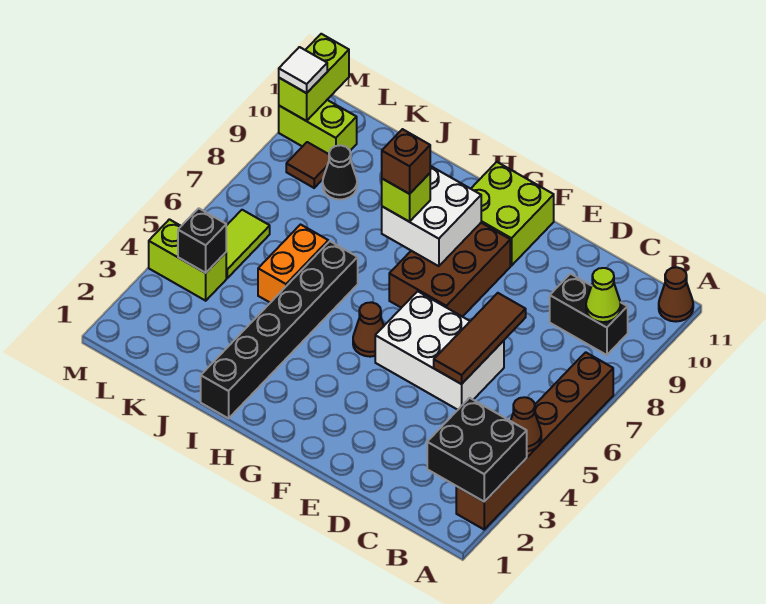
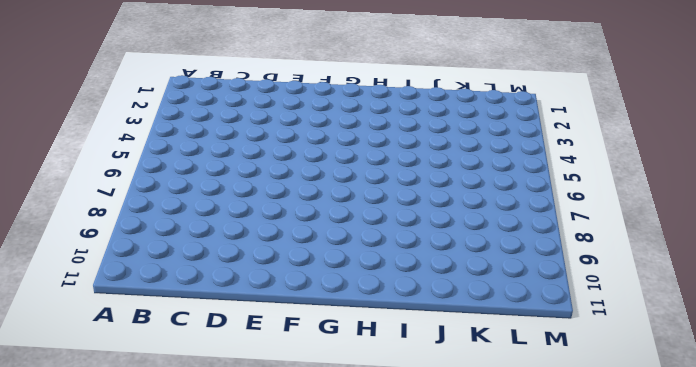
none -> brown 1x6 brick [456,352,613,529]
none -> brown 1x1 cone [659,267,693,322]
none -> black 1x2 brick [550,274,628,355]

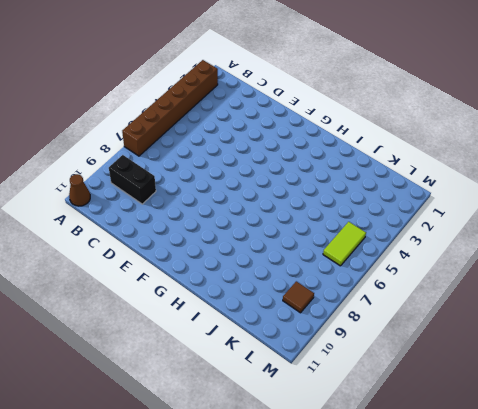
none -> white 2x3 brick [375,291,504,410]
none -> brown 2x3 brick [389,223,510,317]
none -> lime 2x2 brick [471,162,554,266]

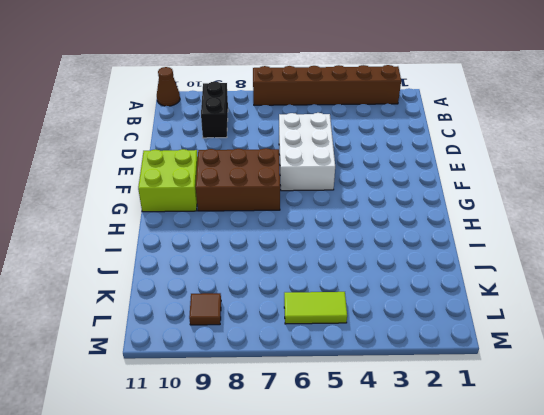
none -> brown 1x1 cone [353,302,384,357]
none -> black 1x6 brick [201,241,358,418]
none -> orange 1x2 brick [258,225,328,303]

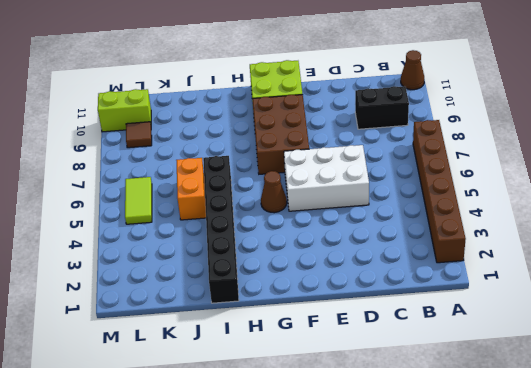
none -> black 1x1 cone [323,145,357,200]
none -> lime 1x2 brick [149,219,226,301]
none -> black 2x2 brick [427,398,527,502]

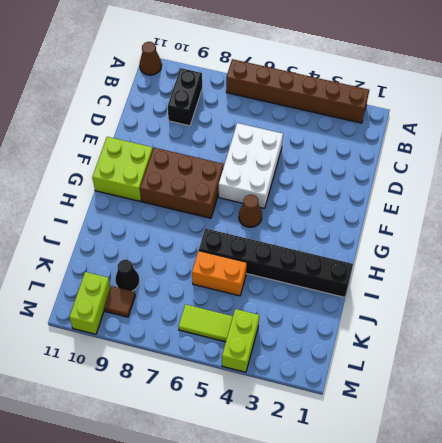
none -> black 2x2 brick [427,398,527,502]
none -> brown 1x1 cone [511,397,541,451]
none -> lime 1x1 cone [586,268,621,322]

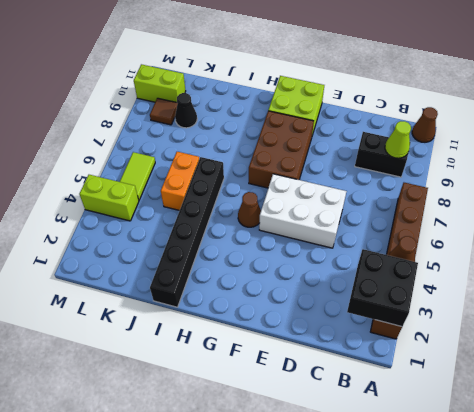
none -> brown 1x3 tile [434,293,526,384]
none -> white 2x2 brick [382,166,481,266]
none -> black 1x1 brick [178,208,226,273]

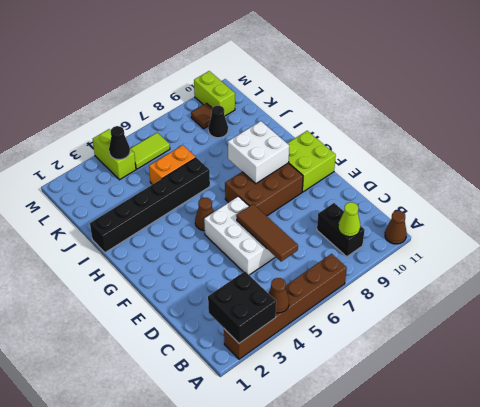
brown 1x3 tile [236,204,298,262] -> brown 1x3 tile turned to [434,293,526,384]
black 1x1 cone [109,126,130,159] -> black 1x1 brick [178,208,226,273]
none -> lime 1x2 brick [279,34,349,121]
none -> lime 1x1 brick [382,173,430,222]
none -> white 1x1 tile [279,47,327,93]

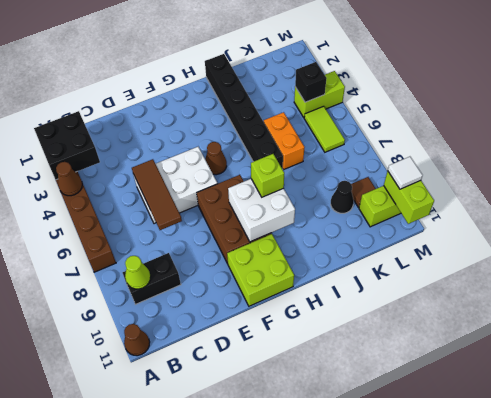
none -> brown 1x1 brick [382,129,430,194]

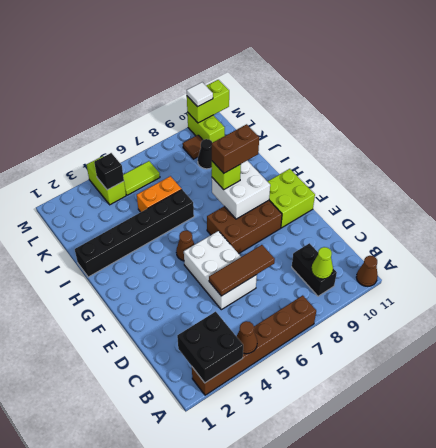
brown 1x2 brick [212,124,259,173] -> brown 1x1 brick [382,129,430,194]

